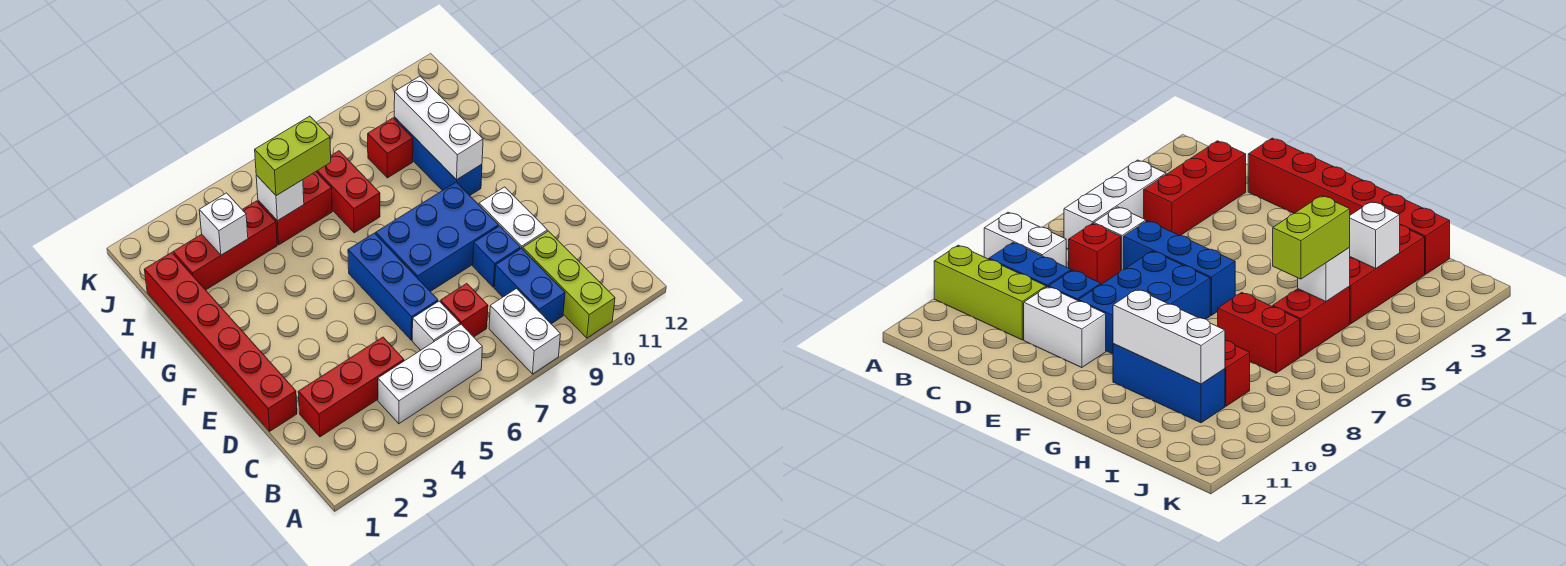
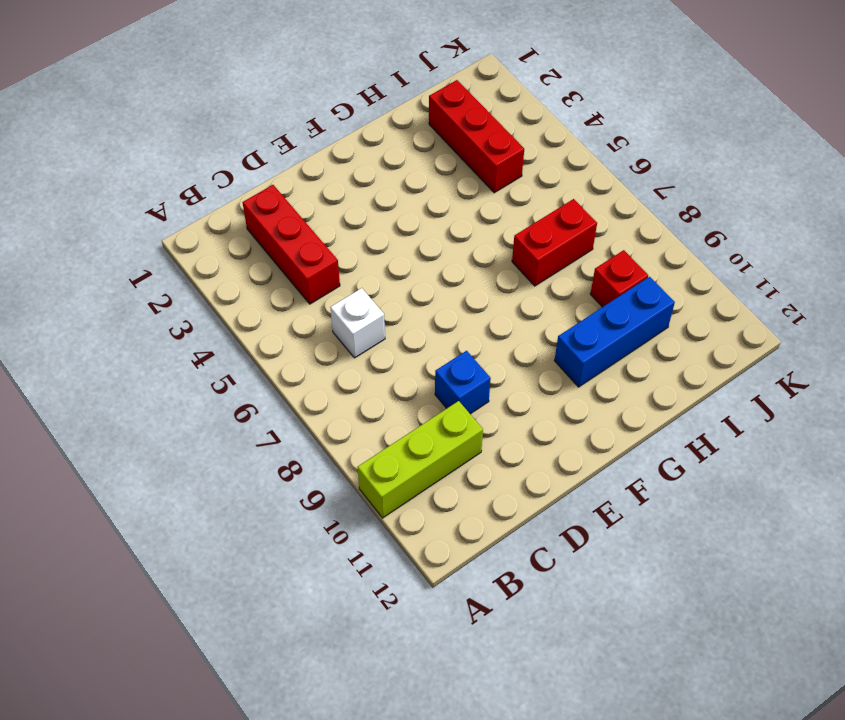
none -> white 1x2 brick [489,289,560,374]
none -> white 1x3 brick [378,324,482,424]
none -> blue 1x2 brick [494,248,565,324]

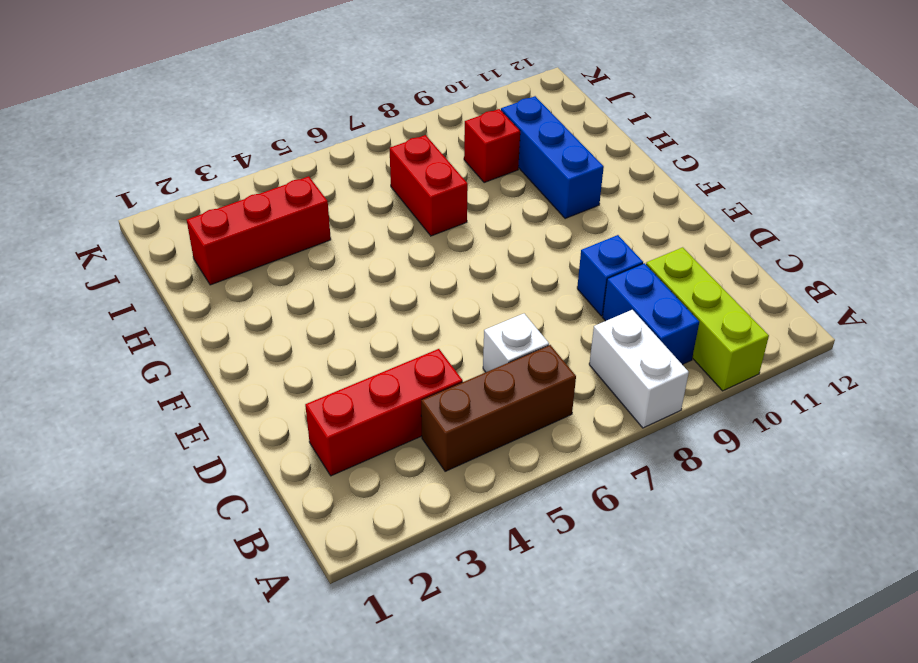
brown 1x3 brick [421,345,576,471] -> white 1x3 brick [378,324,482,424]
none -> red 1x1 brick [440,283,488,337]
none -> red 1x6 brick [144,252,297,431]
none -> blue 1x3 brick [348,233,438,340]

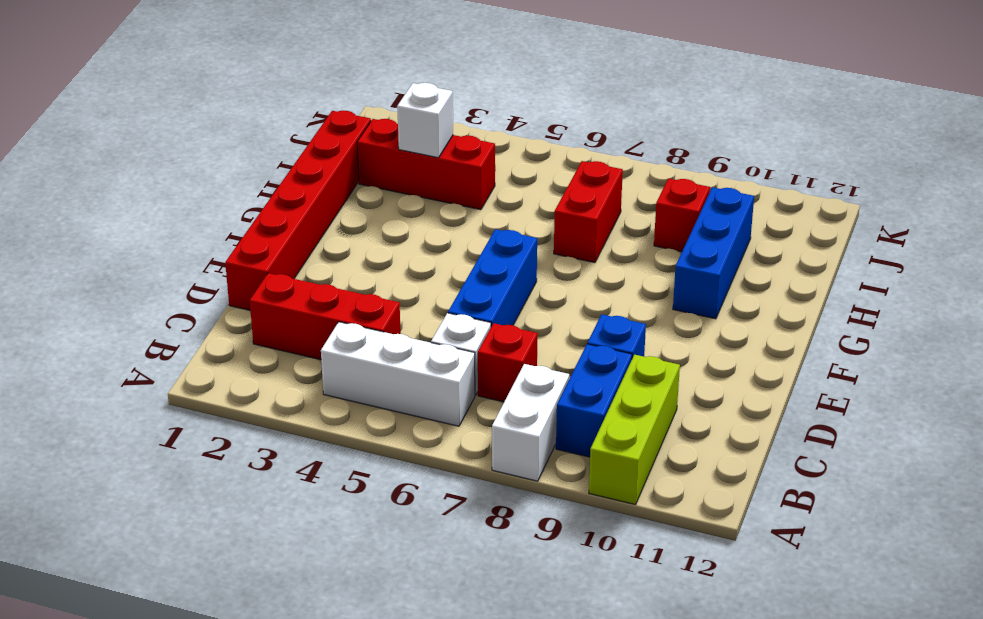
none -> white 1x2 brick [479,187,547,249]
none -> blue 2x3 brick [376,182,498,291]
none -> red 1x2 brick [258,172,332,245]

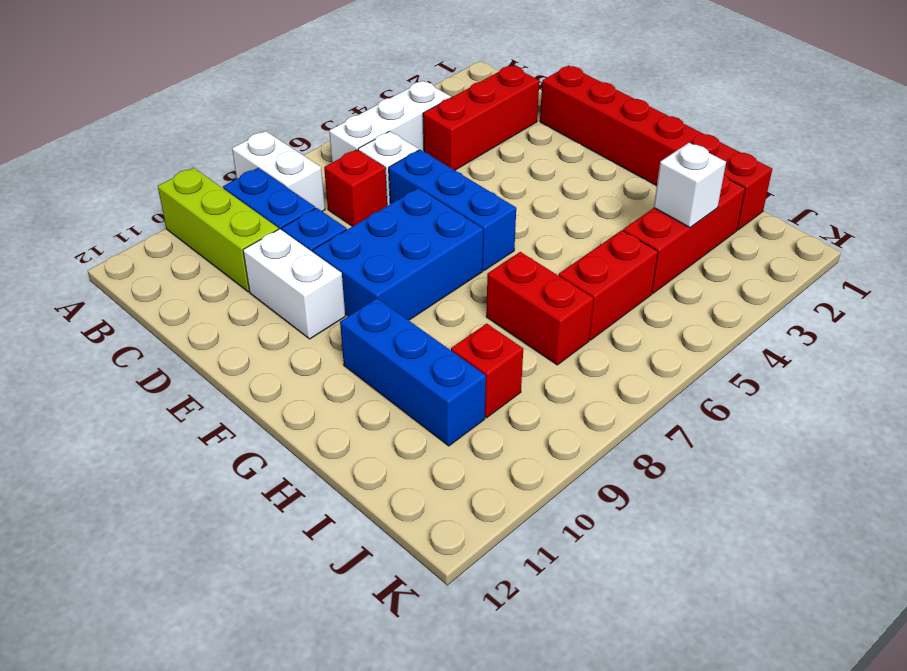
none -> white 1x3 brick [394,76,483,180]
none -> white 1x1 brick [256,175,304,221]
none -> lime 1x2 brick [255,116,331,196]

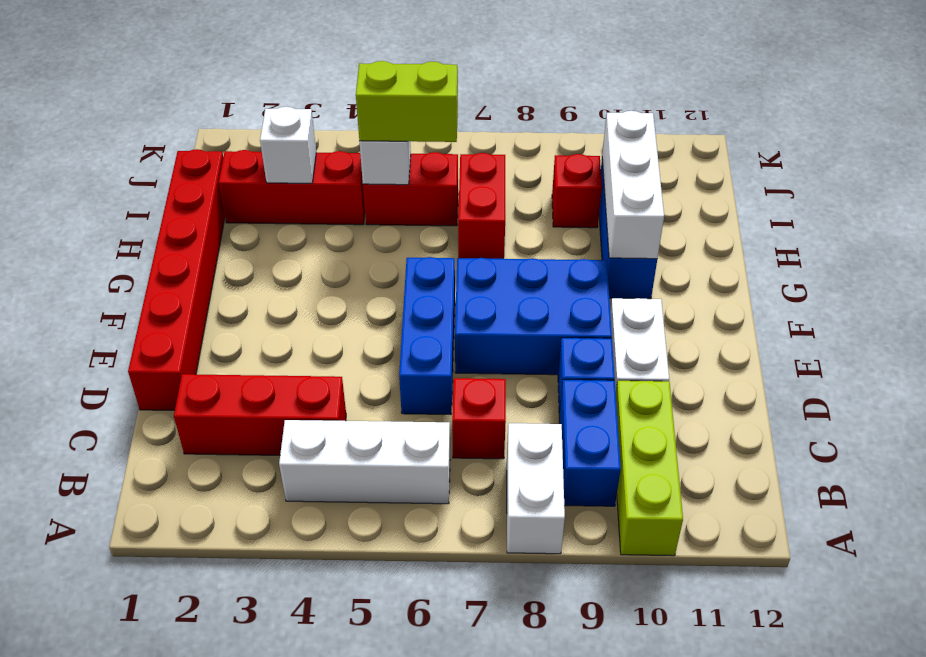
none -> white 1x1 brick [412,301,460,350]

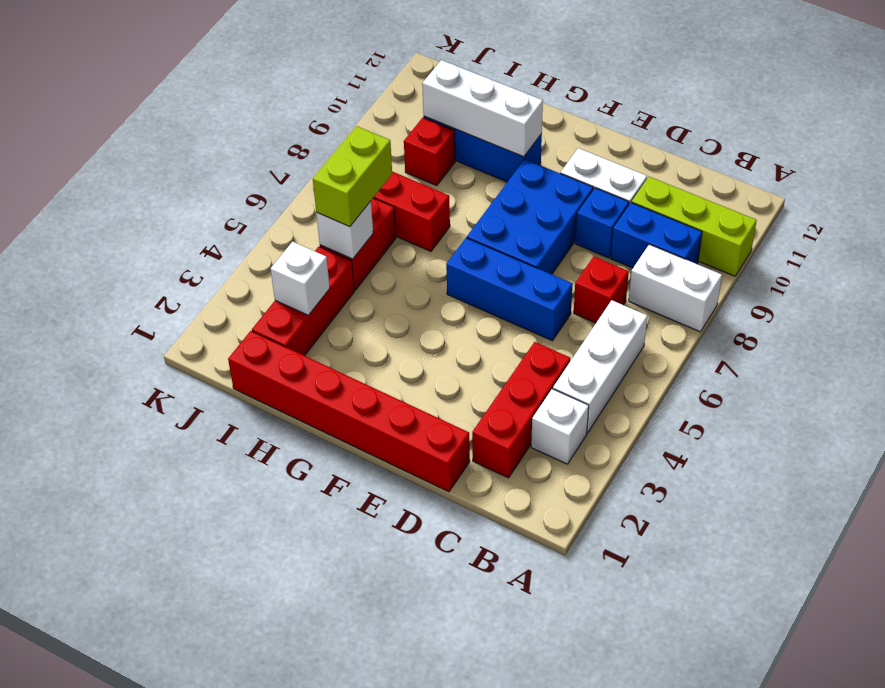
white 1x1 brick [531,389,589,464] -> white 1x1 brick moved to [412,301,460,350]

